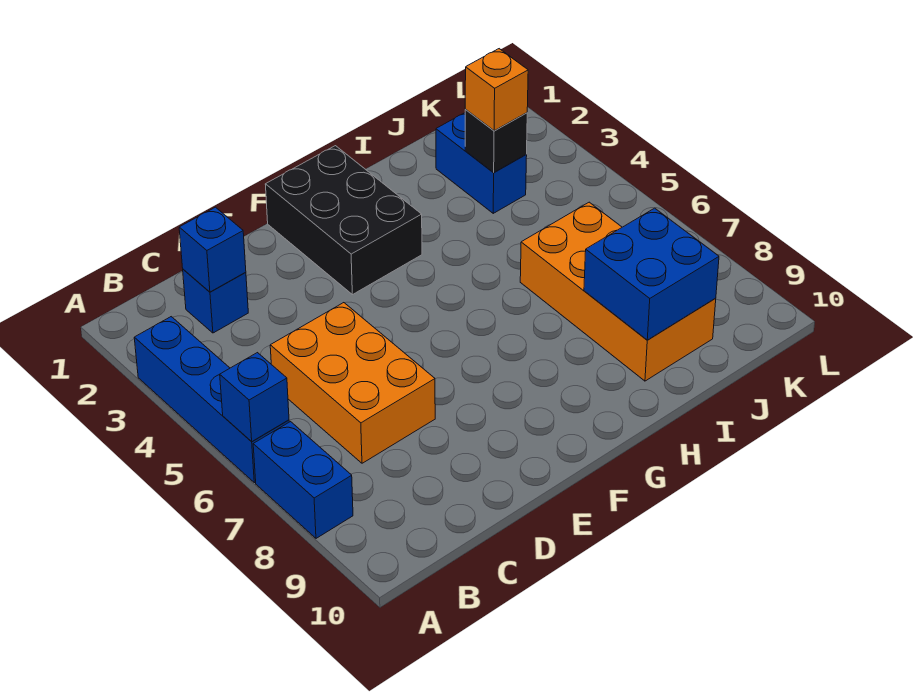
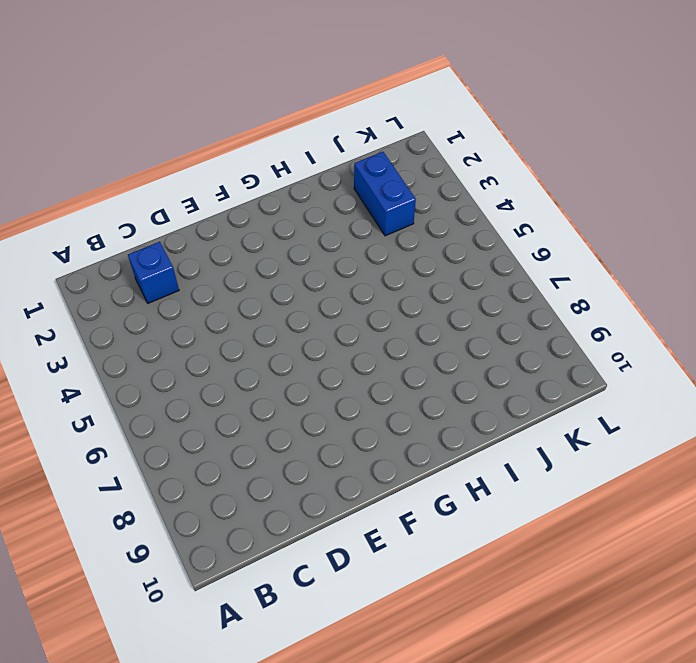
none -> blue 1x4 brick [134,317,289,483]
none -> blue 1x2 brick [253,422,353,538]
none -> orange 2x3 brick [270,303,435,463]

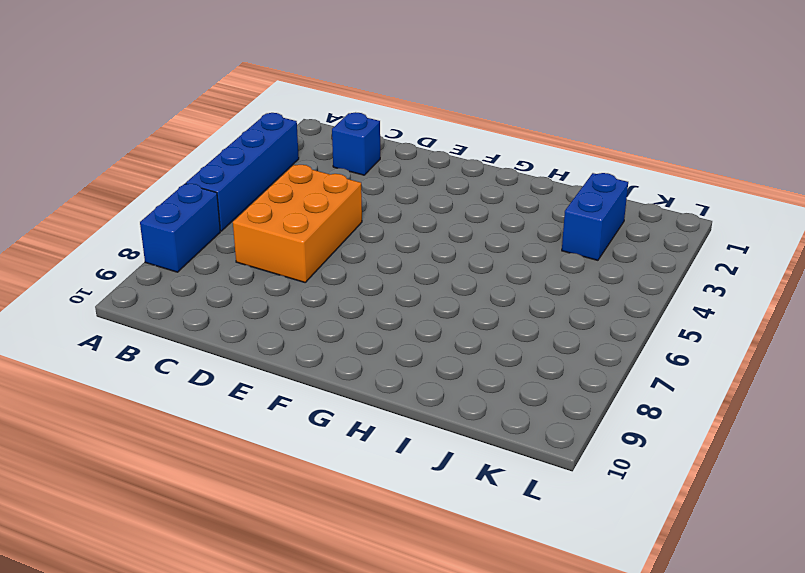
none -> black 2x3 brick [265,146,422,295]
none -> orange 2x4 brick [520,202,716,381]
none -> blue 1x1 brick [220,353,289,442]

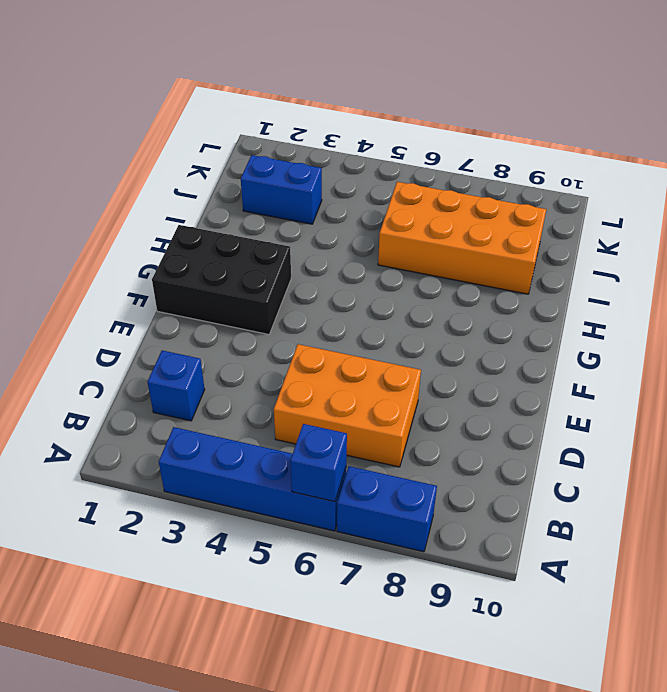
none -> blue 1x1 brick [179,207,246,292]
none -> blue 2x2 brick [584,208,719,340]
none -> black 1x1 brick [465,110,527,173]

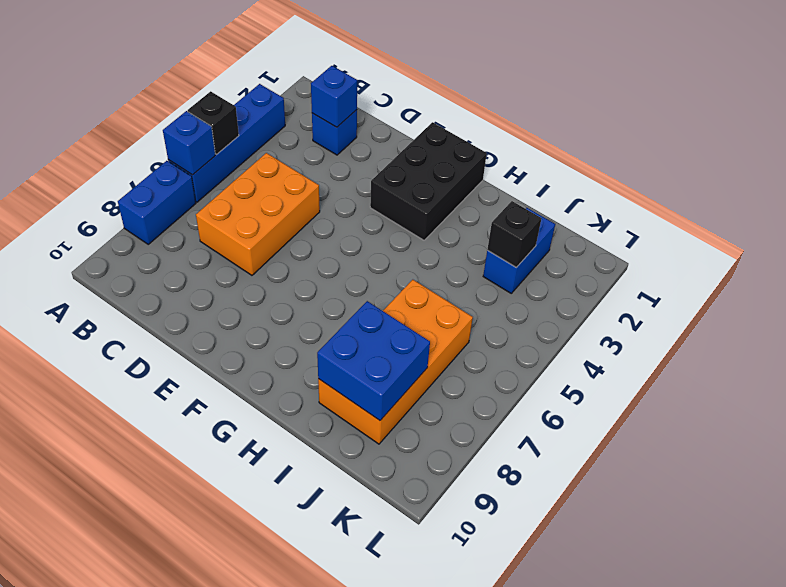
black 1x1 brick [188,91,239,154] -> none
none -> orange 1x1 brick [465,49,528,131]

